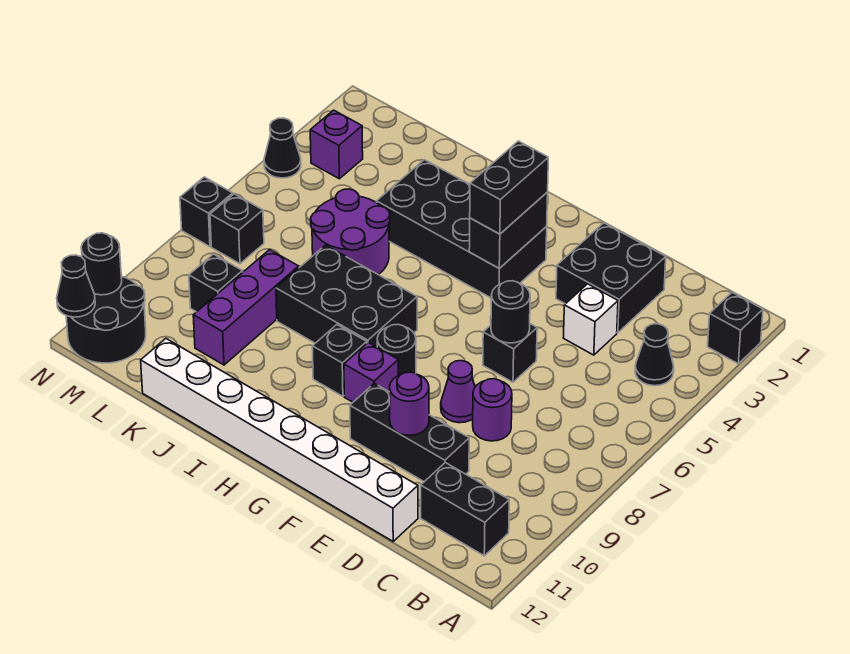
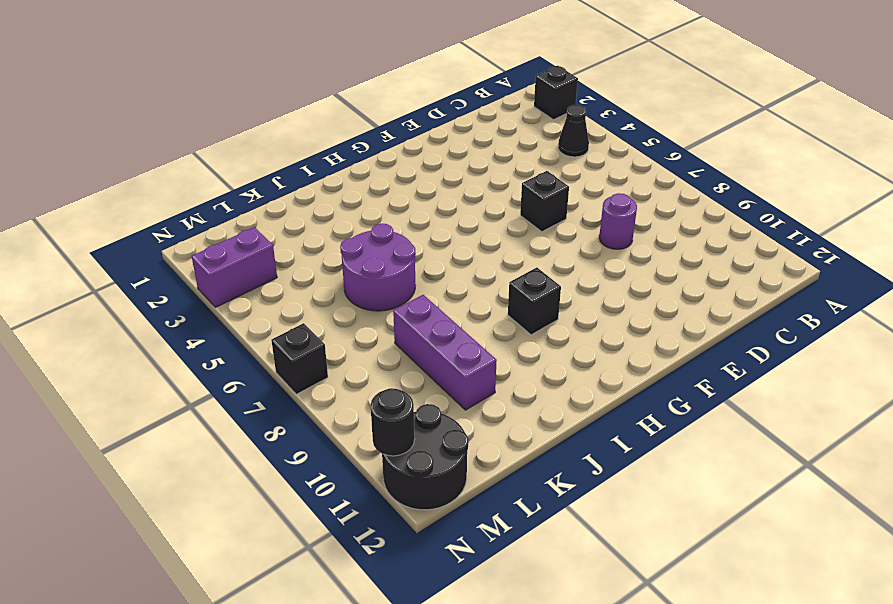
purple 1x2 brick [192,227,277,307] -> purple 1x1 brick [310,110,363,179]
none -> black 1x2 brick [421,463,509,556]
none -> black 2x2 brick [556,223,666,333]
none -> white 1x1 brick [563,284,618,355]

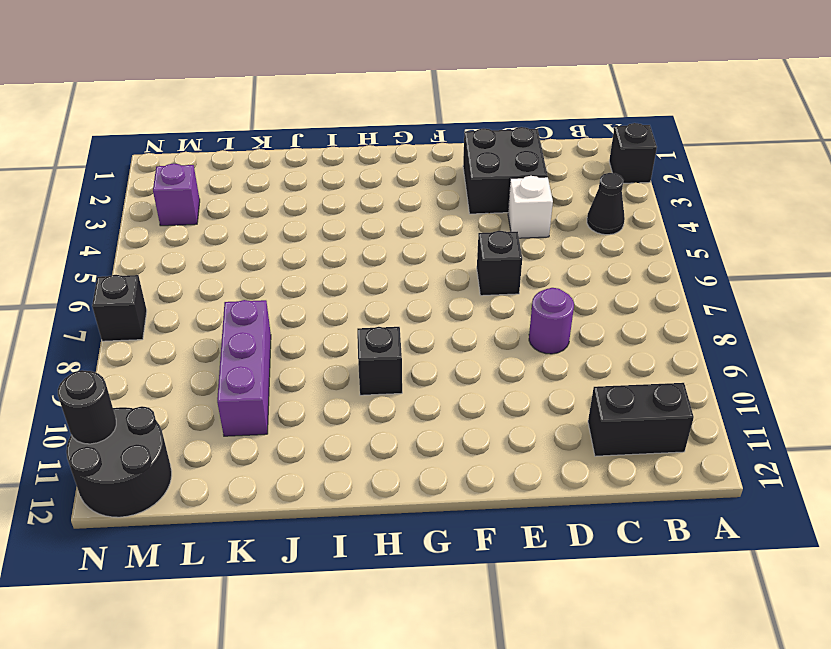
none -> black 1x3 brick [350,383,469,482]
none -> white 1x8 brick [141,339,418,541]
none -> purple 1x1 cone [441,361,475,423]

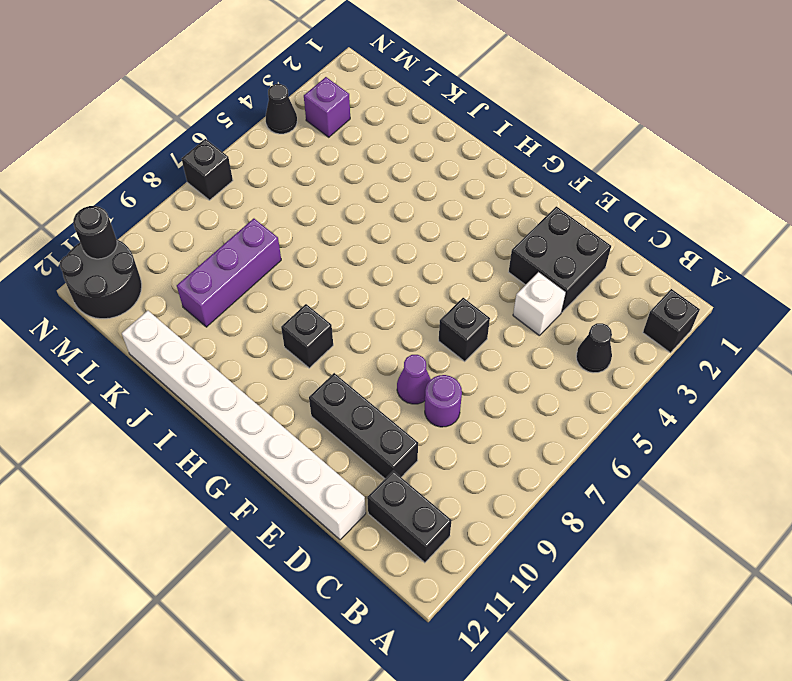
none -> black 2x4 brick [376,160,547,298]
none -> black 1x1 round brick [377,324,416,375]
none -> purple 1x1 brick [344,342,398,402]

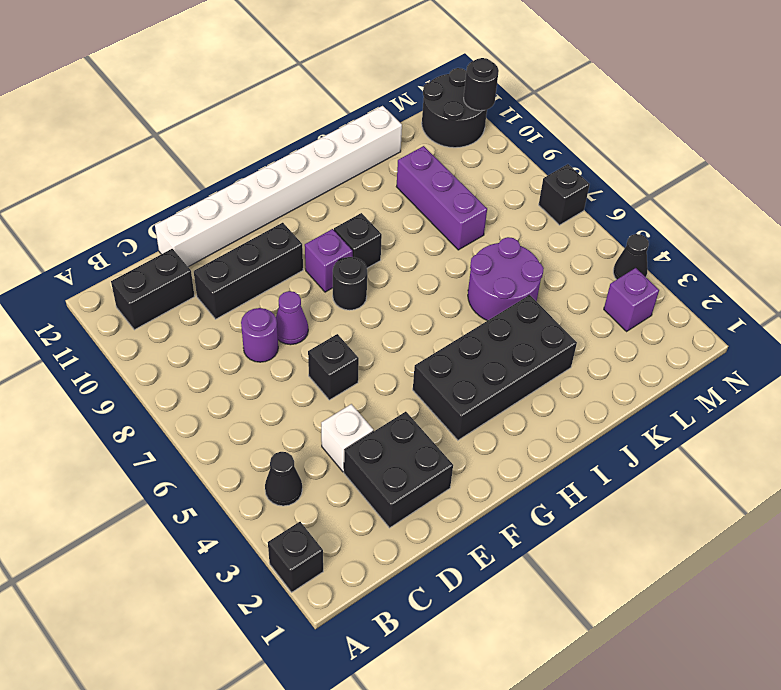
none -> black 2x3 brick [276,245,417,347]
none -> black 1x1 brick [189,254,243,312]
none -> black 1x1 brick [210,194,264,264]

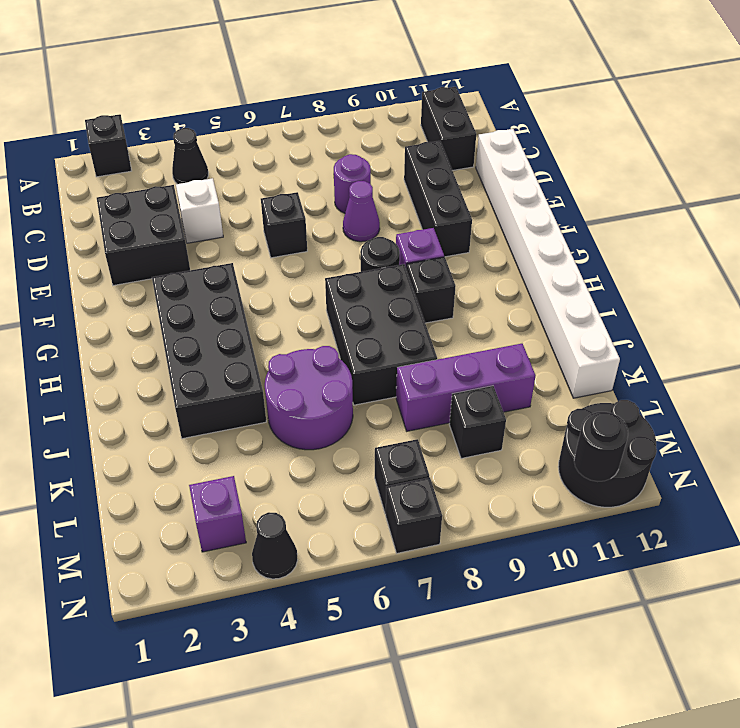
none -> black 1x1 round brick [491,281,530,343]
none -> purple 1x1 round brick [390,372,429,435]
none -> black 1x2 brick [469,192,548,268]

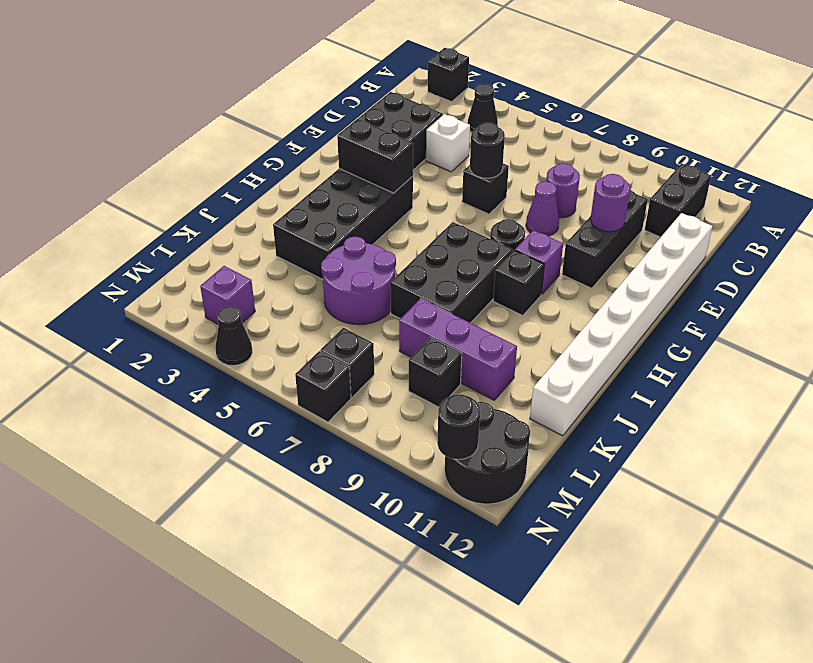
none -> black 1x1 cone [57,255,95,317]
none -> black 1x2 brick [470,141,548,234]

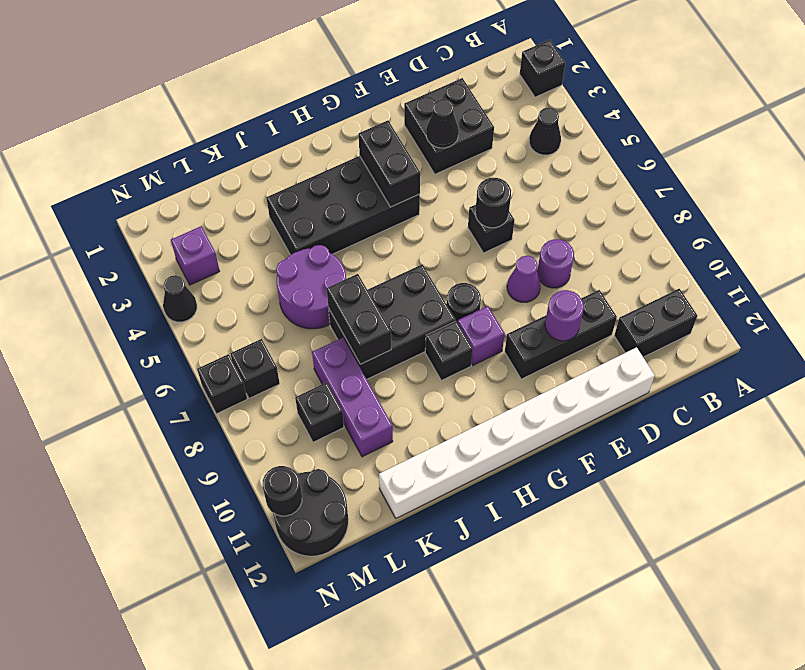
black 1x1 cone [426,99,459,148] -> black 1x1 cone moved to [57,255,95,317]
black 1x2 brick [327,274,391,364] -> black 1x2 brick moved to [470,141,548,234]
none -> white 1x1 brick [563,284,618,355]

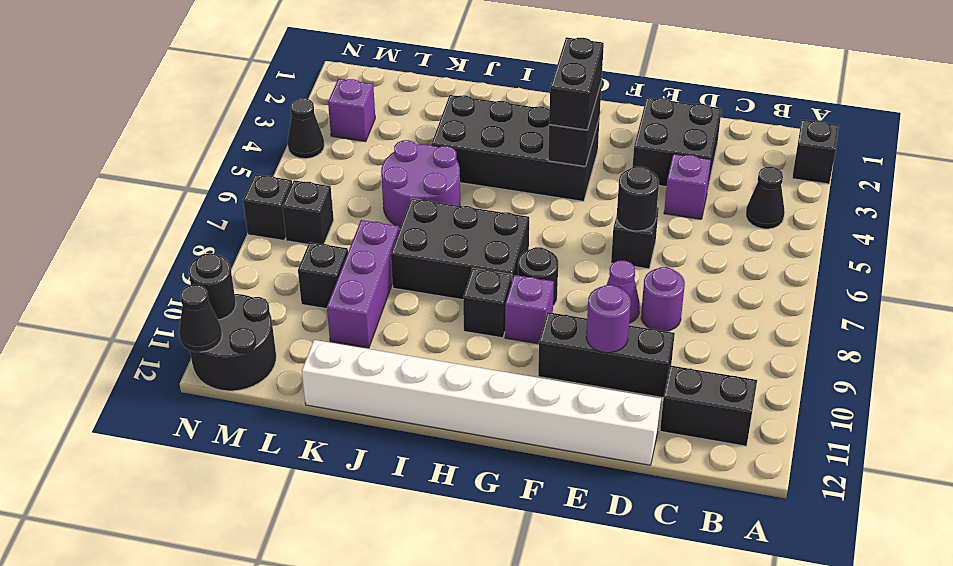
purple 1x1 brick [664,154,711,219] -> white 1x1 brick [563,284,618,355]

